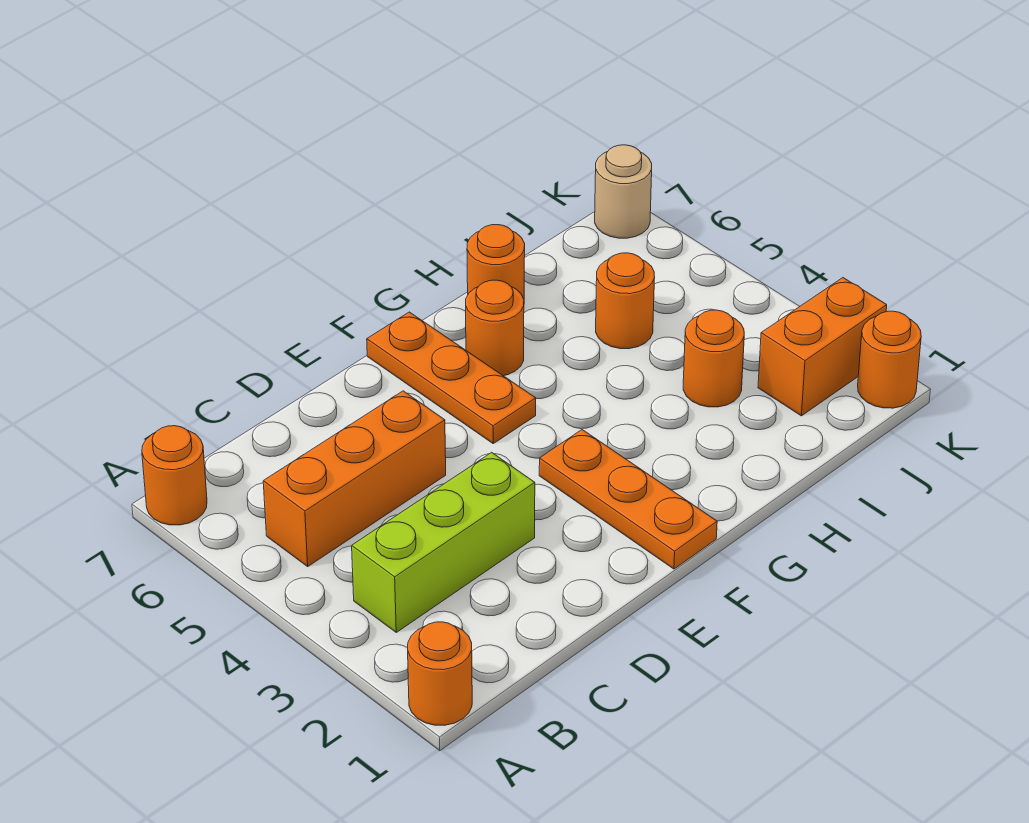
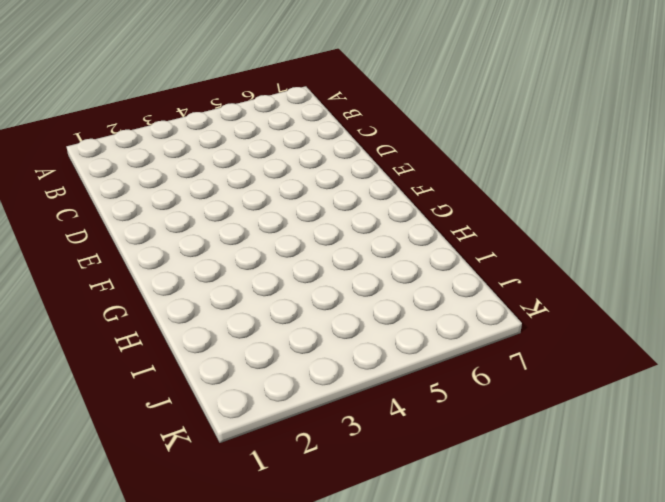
none -> orange 1x1 round brick [408,622,472,725]
none -> orange 1x1 round brick [142,426,207,525]
none -> lime 1x3 brick [352,452,535,632]

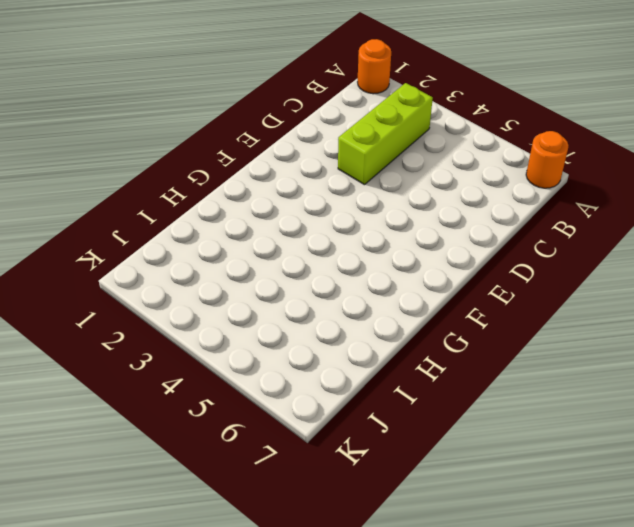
none -> orange 1x3 brick [263,391,446,566]
none -> orange 1x3 plate [539,430,717,569]
none -> orange 1x3 plate [367,312,536,443]

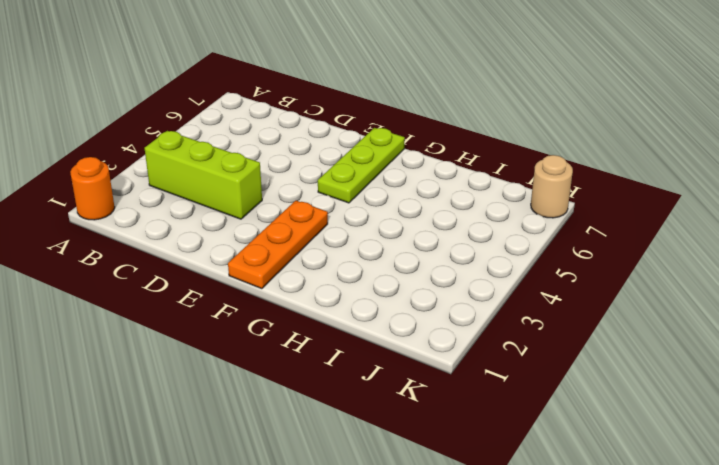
lime 1x3 plate [318,128,405,203] -> orange 1x3 plate [367,312,536,443]
none -> orange 1x1 round brick [142,426,207,525]
none -> orange 1x3 brick [263,391,446,566]
none -> orange 1x1 round brick [466,280,524,376]

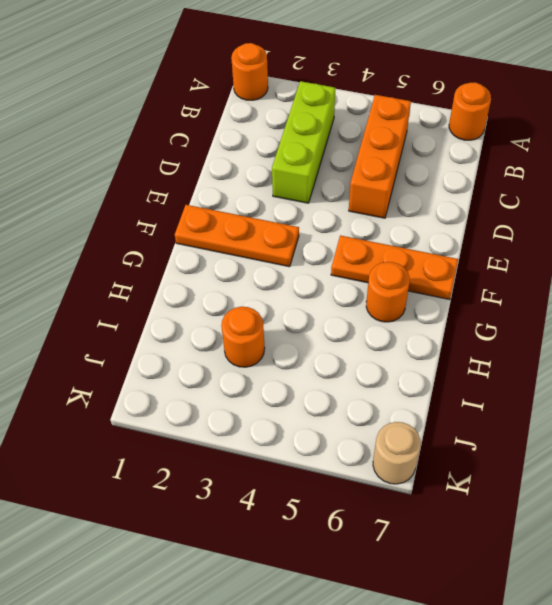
none -> orange 1x1 round brick [467,225,525,299]
none -> orange 1x1 round brick [596,253,655,349]
none -> orange 1x2 brick [758,278,887,416]

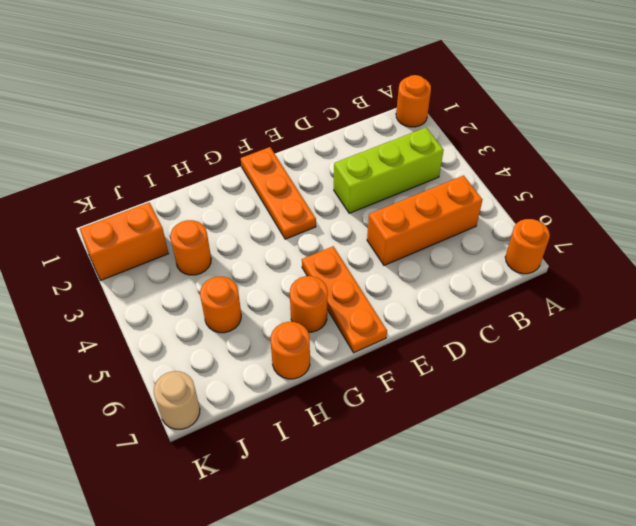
none -> orange 1x1 round brick [858,311,921,408]

